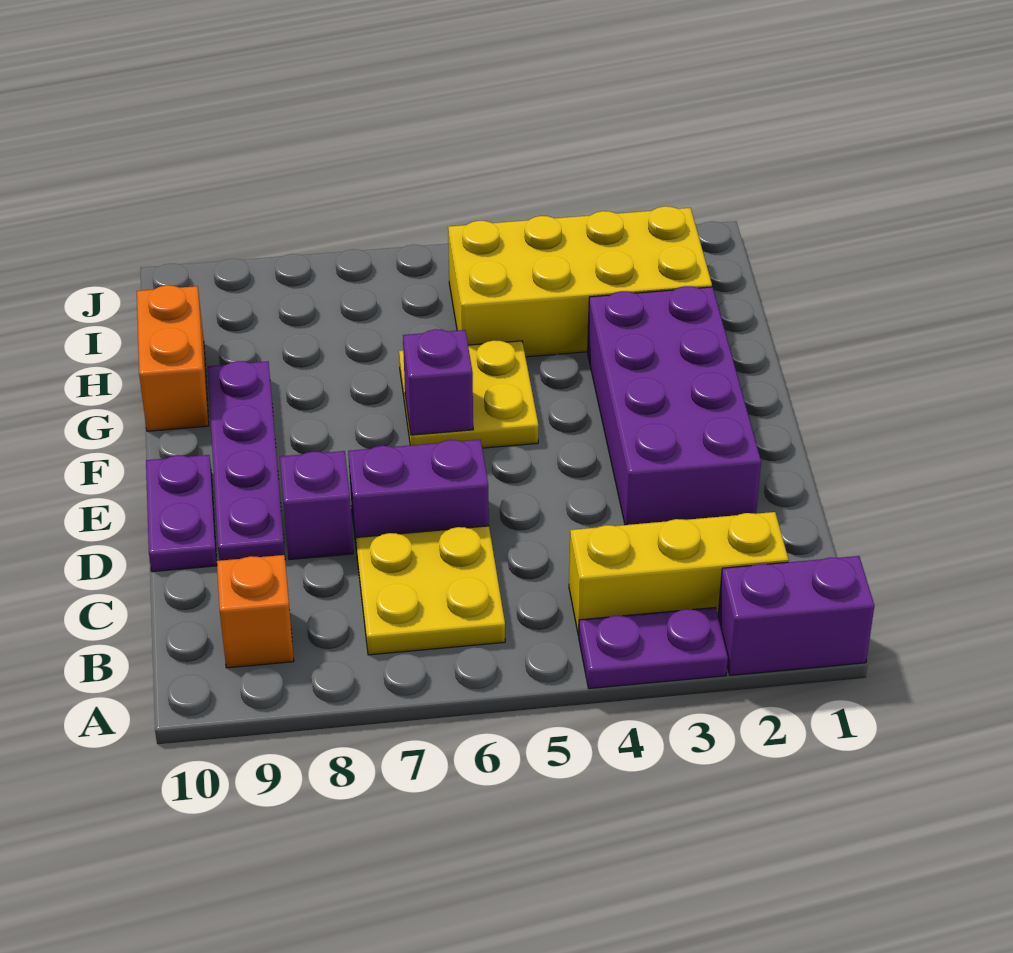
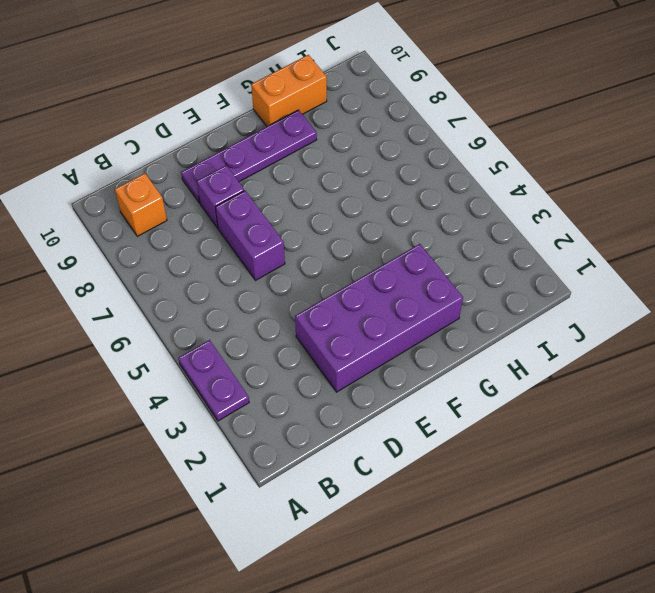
none -> purple 1x2 brick [718,556,874,675]
none -> yellow 1x3 brick [569,512,789,636]
none -> yellow 2x2 plate [356,526,505,655]

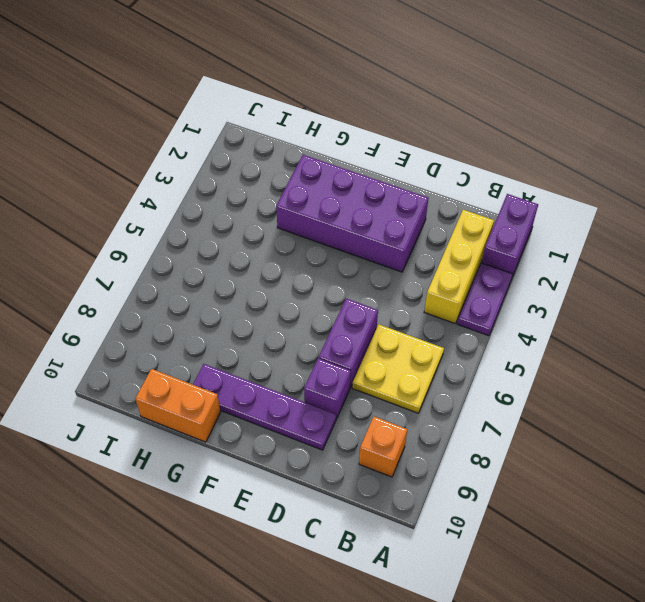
none -> purple 1x2 plate [146,455,217,572]
none -> yellow 2x2 plate [399,340,539,448]
none -> yellow 2x4 brick [448,206,712,357]

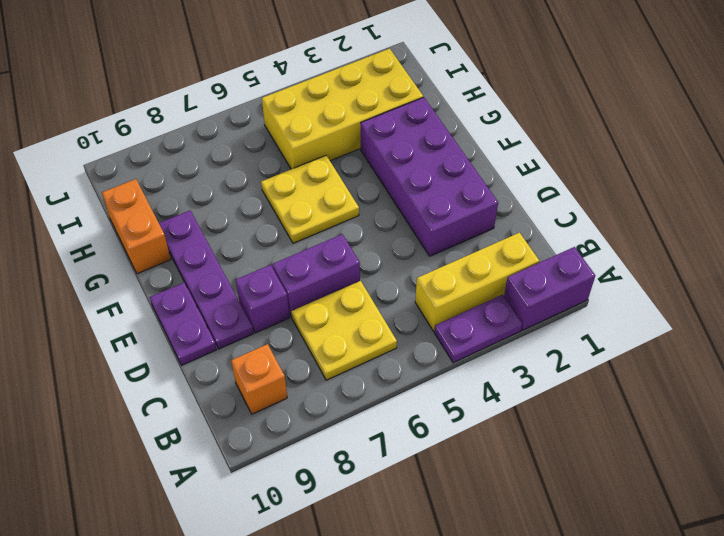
none -> purple 1x1 brick [403,329,473,435]

